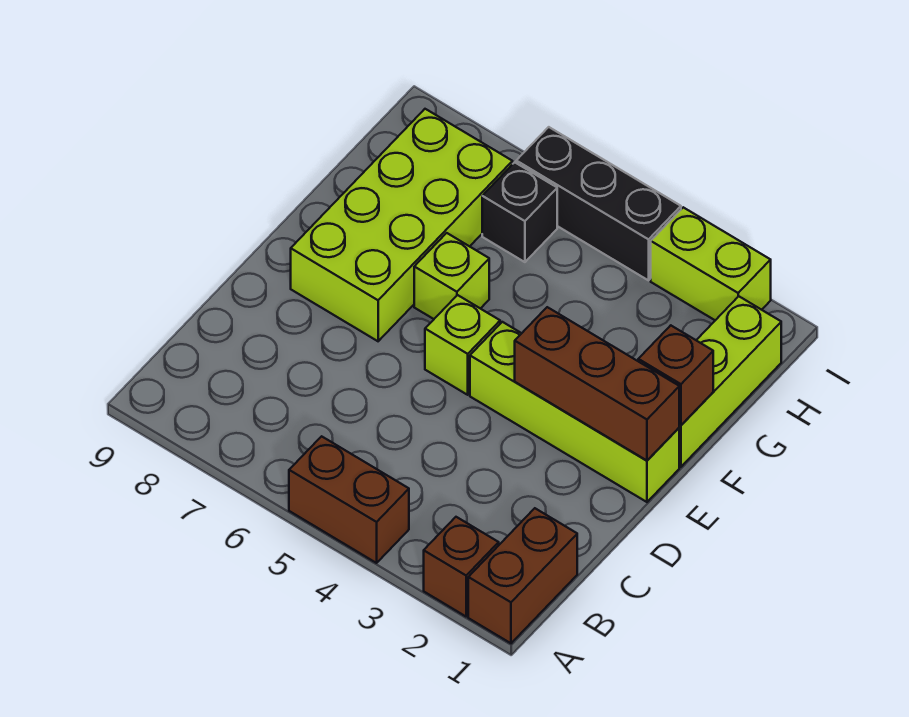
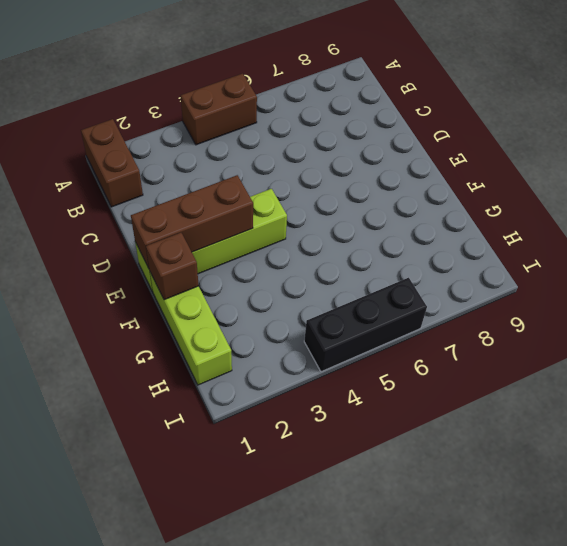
none -> brown 1x1 brick [424,517,499,616]
none -> lime 1x1 brick [425,295,500,395]
none -> lime 2x4 brick [291,109,513,341]

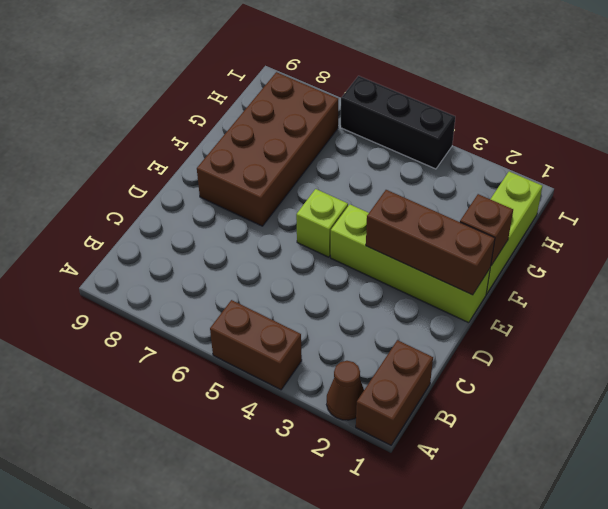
brown 1x1 cone [327,361,364,420] -> brown 1x1 brick [424,517,499,616]
brown 2x4 brick [197,72,338,226] -> lime 2x4 brick [291,109,513,341]
none -> lime 1x1 brick [414,233,489,319]
none -> black 1x1 brick [482,162,557,262]
none -> lime 1x2 brick [651,207,771,320]

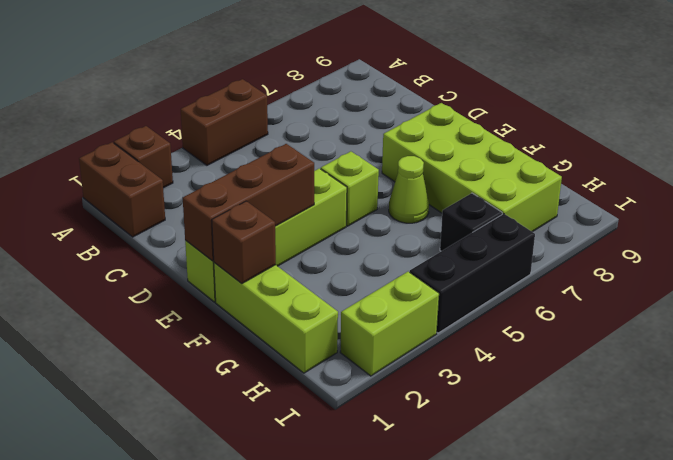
lime 1x1 cone [389,156,429,223] -> lime 1x1 brick [414,233,489,319]

